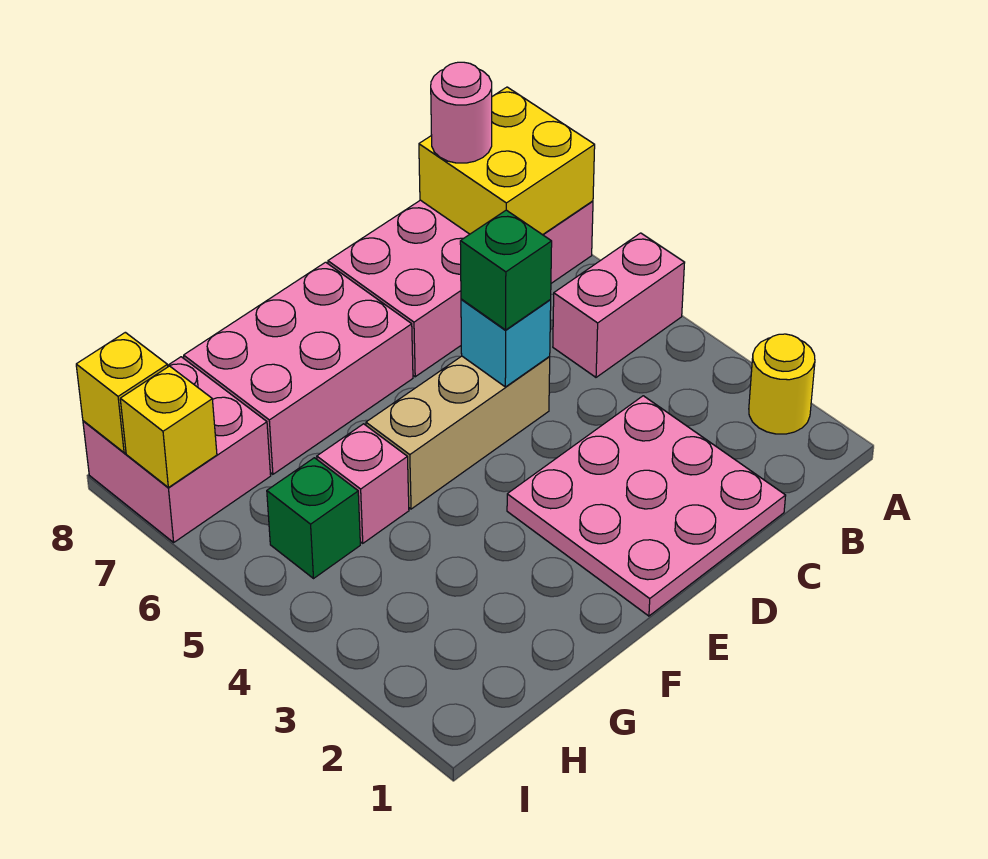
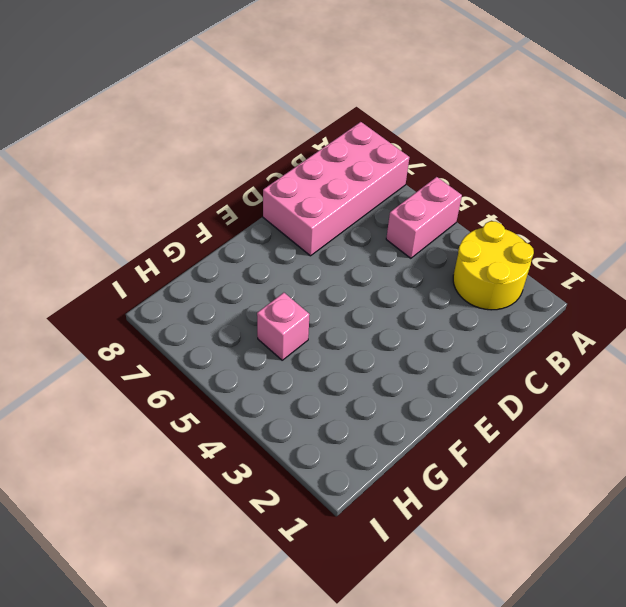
yellow 2x2 round brick [453,221,534,310] -> yellow 1x1 round brick [749,334,815,434]
none -> pink 3x3 plate [507,396,786,616]
none -> tan 1x3 brick [366,356,550,509]
none -> pink 2x3 brick [184,262,413,474]

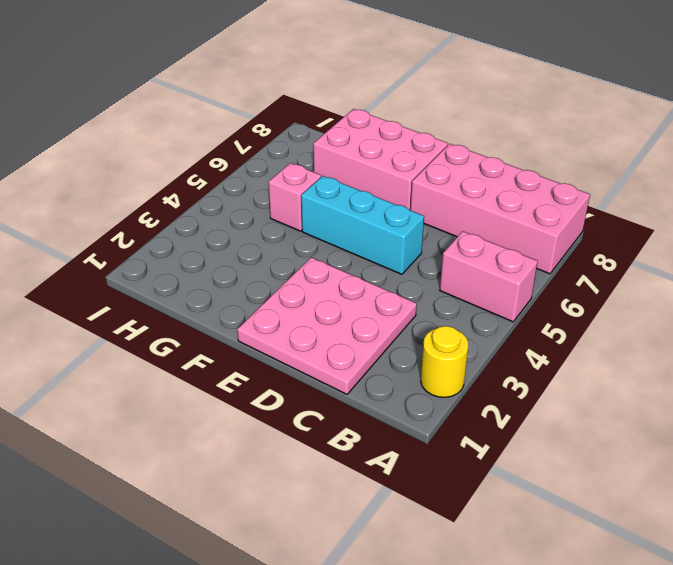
cyan 1x3 brick [301,176,424,274] -> tan 1x3 brick [366,356,550,509]
none -> green 1x1 brick [267,458,360,578]
none -> pink 2x2 brick [83,357,271,542]
none -> yellow 2x2 brick [419,87,595,235]

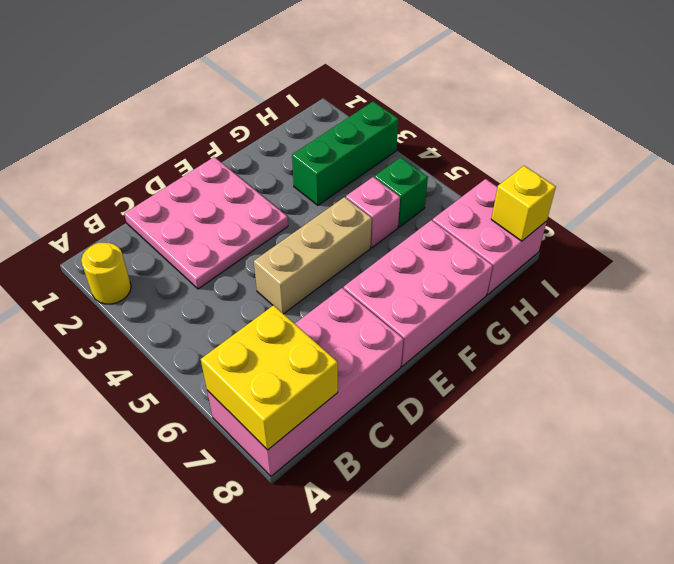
green 1x3 brick [292,101,399,205] -> none
none -> pink 1x2 brick [553,233,685,377]
none -> cyan 1x1 brick [461,299,551,387]
none -> yellow 1x1 brick [120,366,217,487]

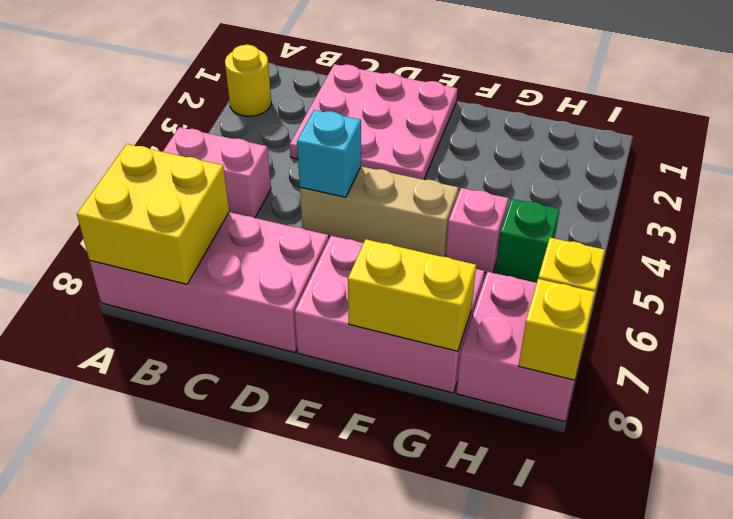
yellow 1x2 brick [348,239,476,351] -> none
none -> pink 1x1 round brick [431,62,492,163]
none -> green 1x1 brick [460,210,552,330]

